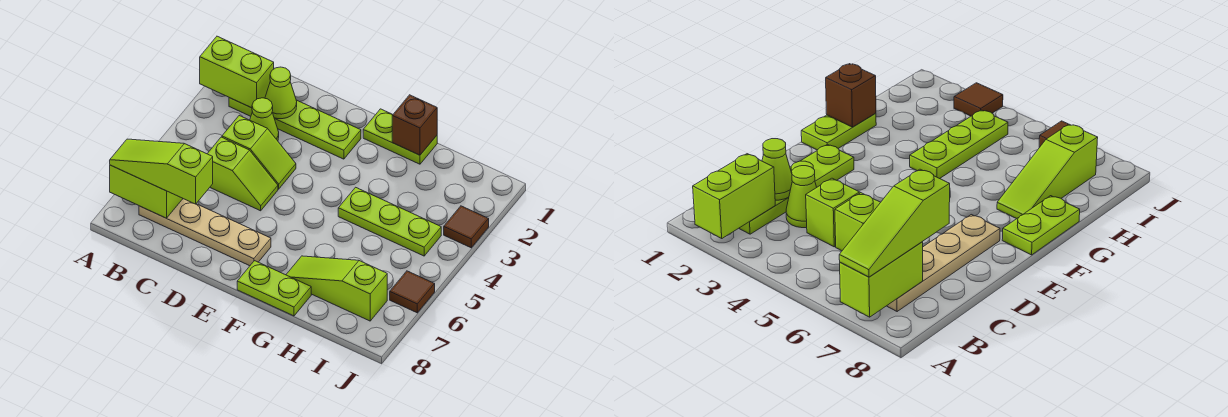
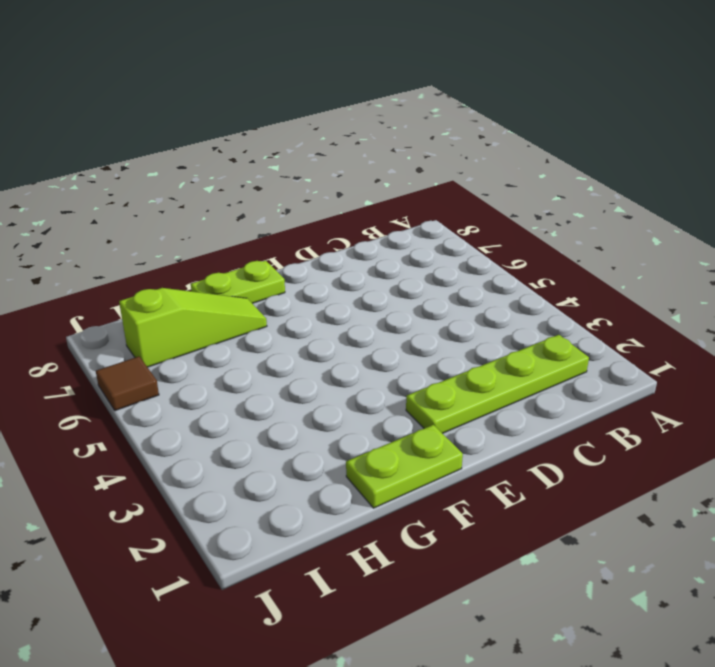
none -> tan 1x4 plate [139,199,271,266]
none -> lime 1x1 cone [250,98,279,141]
none -> lime 1x2 slope [222,116,296,189]

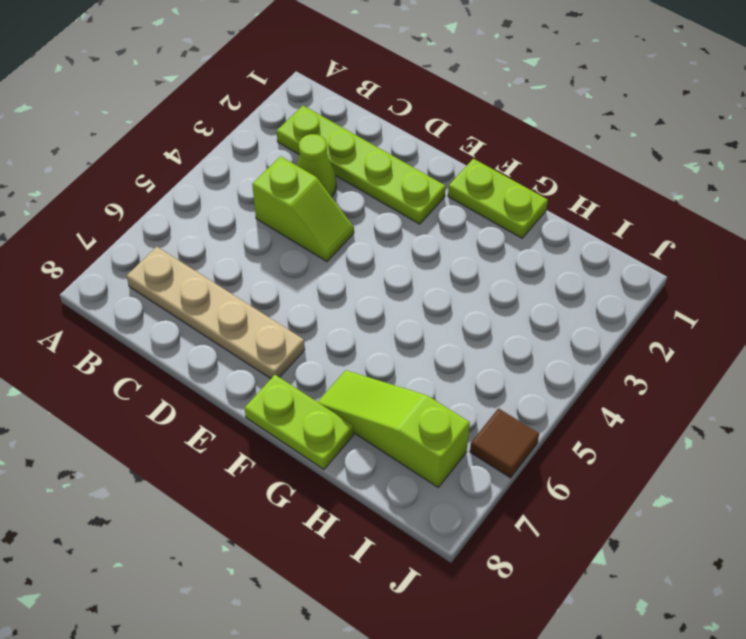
none -> lime 1x2 slope [207,137,278,211]
none -> lime 1x3 plate [338,187,441,256]
none -> brown 1x1 tile [444,206,489,248]

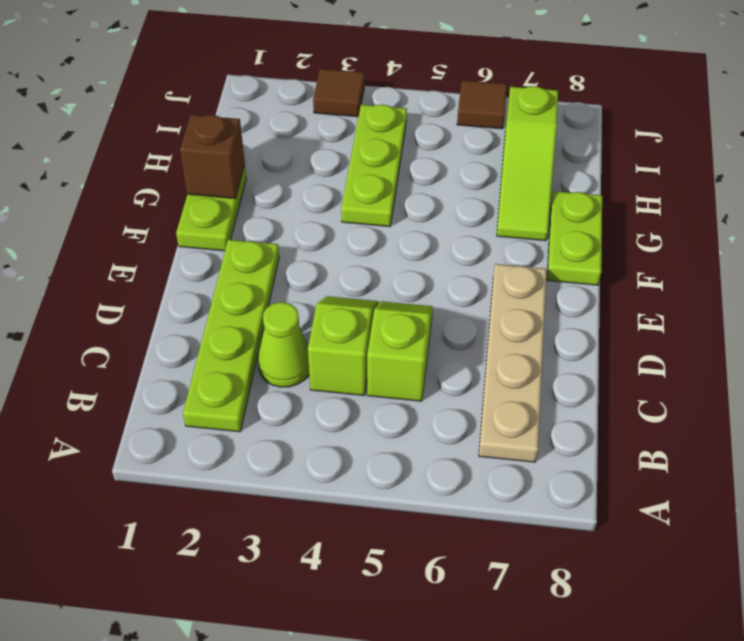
none -> lime 1x2 brick [200,36,274,108]
none -> lime 1x2 brick [110,165,183,218]
none -> lime 1x1 cone [265,67,297,119]

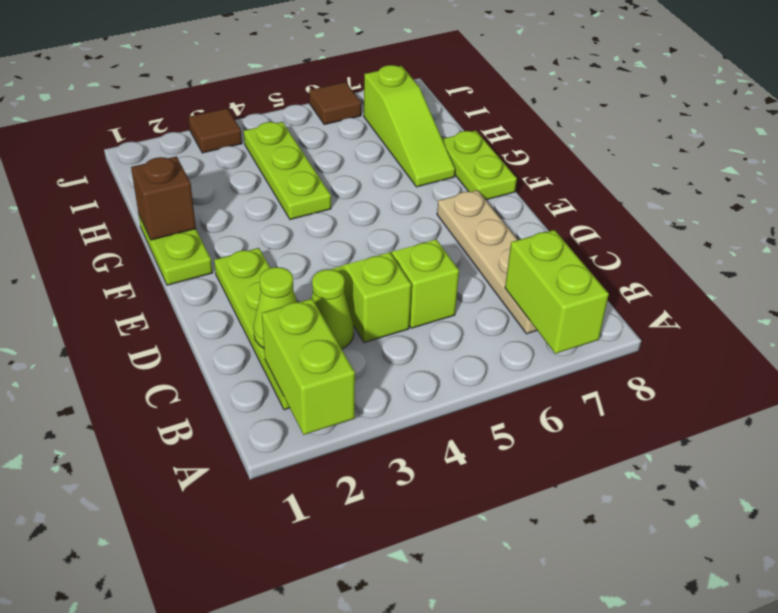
none -> lime 1x3 slope [110,139,213,204]

